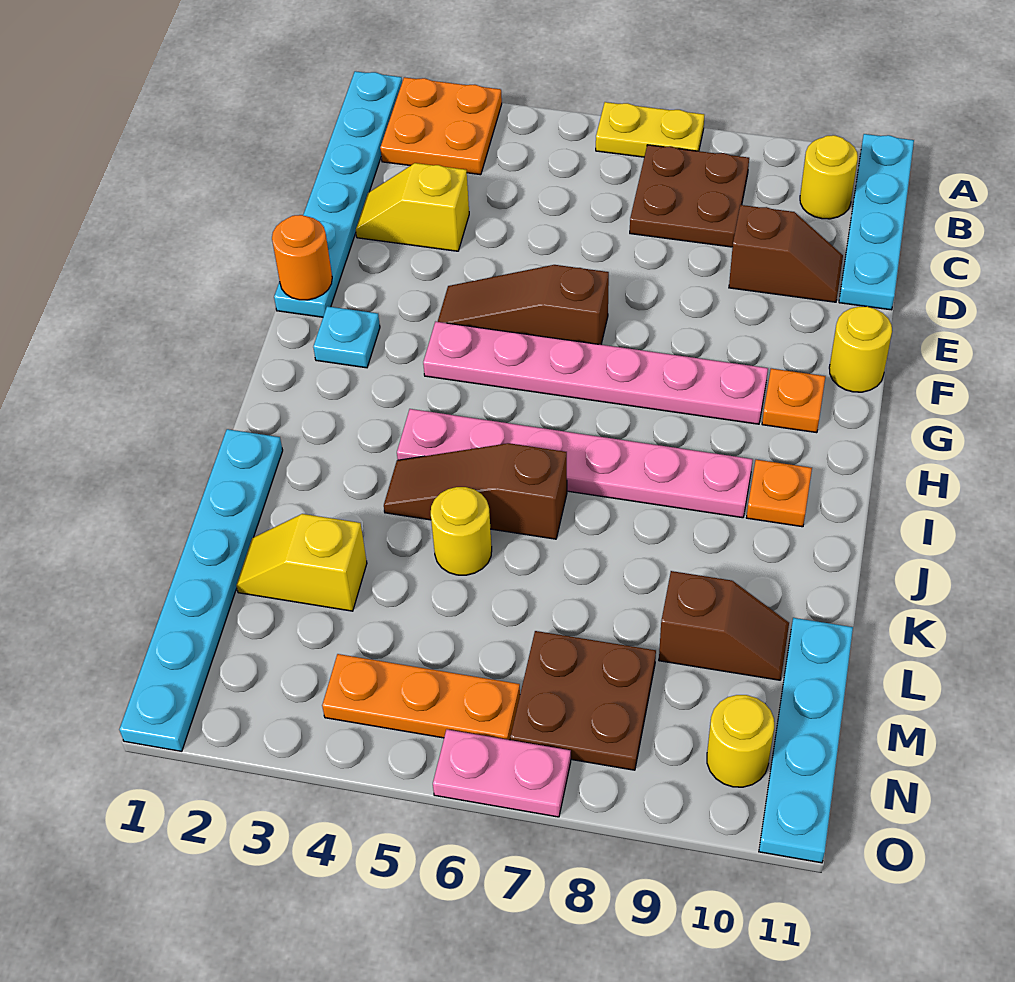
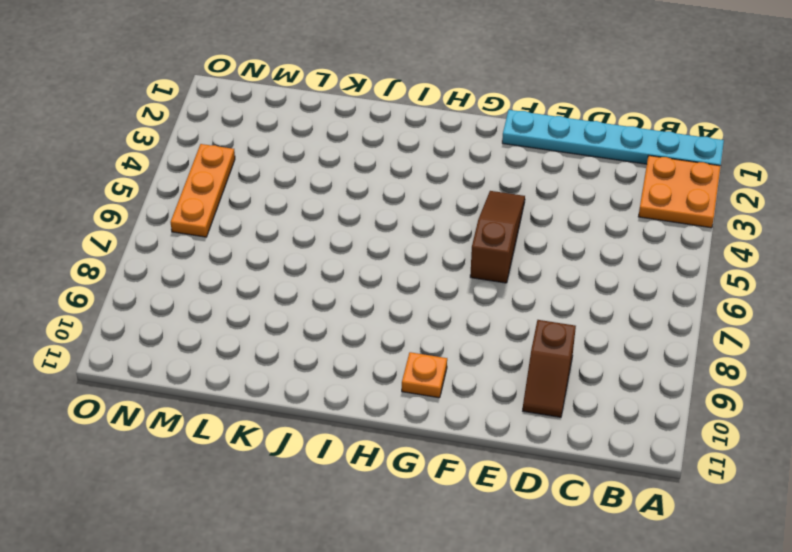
none -> yellow 1x2 plate [596,102,704,157]
none -> cyan 1x4 plate [839,134,914,310]
none -> brown 2x2 plate [630,145,749,247]

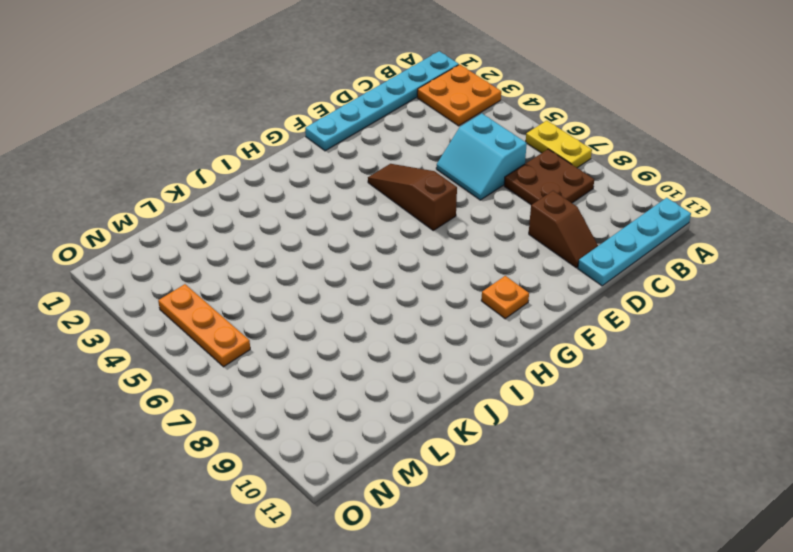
cyan 2x2 slope [436,113,527,200] -> none
none -> yellow 1x1 round brick [800,135,858,219]
none -> yellow 1x2 slope [356,163,469,251]
none -> yellow 1x1 round brick [829,306,892,392]

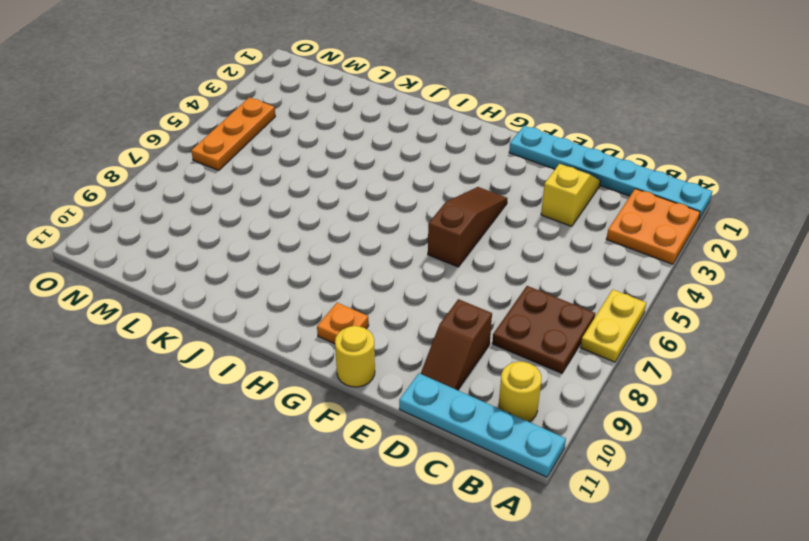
none -> cyan 1x1 plate [313,306,380,368]
none -> pink 1x6 plate [423,322,768,424]
none -> pink 1x6 plate [397,409,753,518]

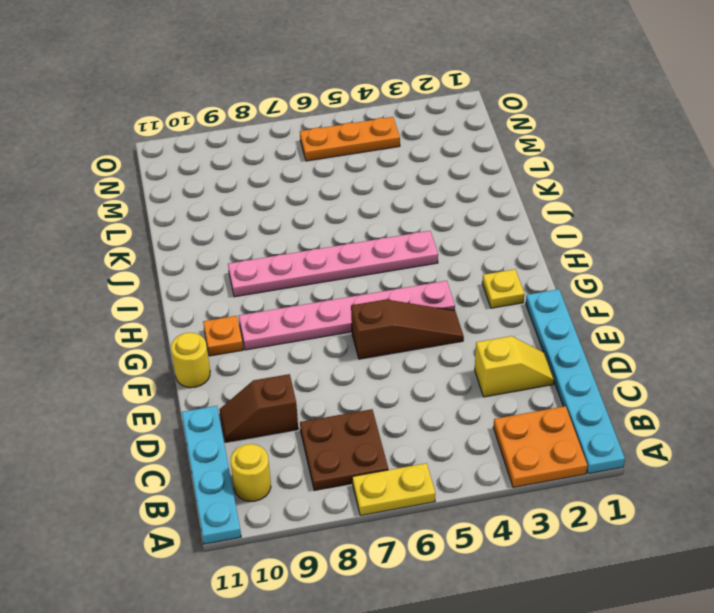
yellow 1x1 plate [482,269,524,308] -> cyan 1x1 plate [313,306,380,368]
none -> orange 1x1 plate [746,460,812,527]
none -> cyan 1x6 plate [119,429,283,751]
none -> brown 1x3 slope [384,443,567,539]

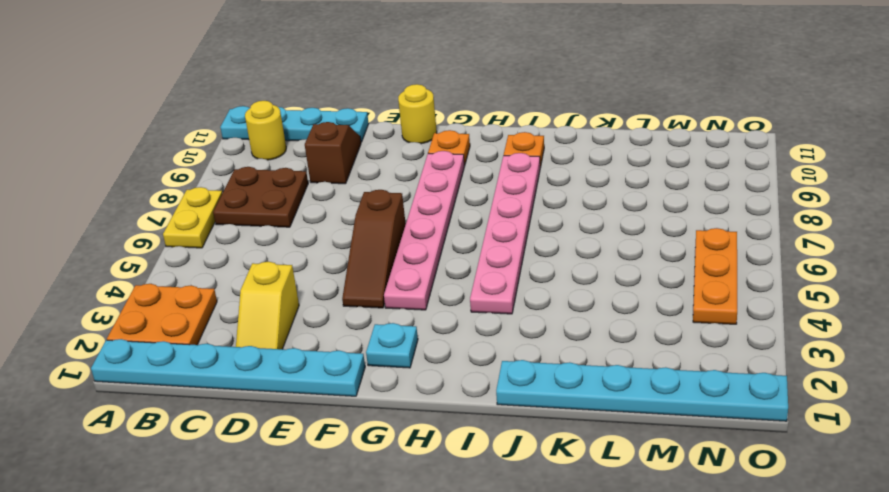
none -> brown 1x3 slope [384,443,567,539]
none -> yellow 1x1 round brick [431,487,492,575]
none -> yellow 1x2 slope [236,514,367,611]

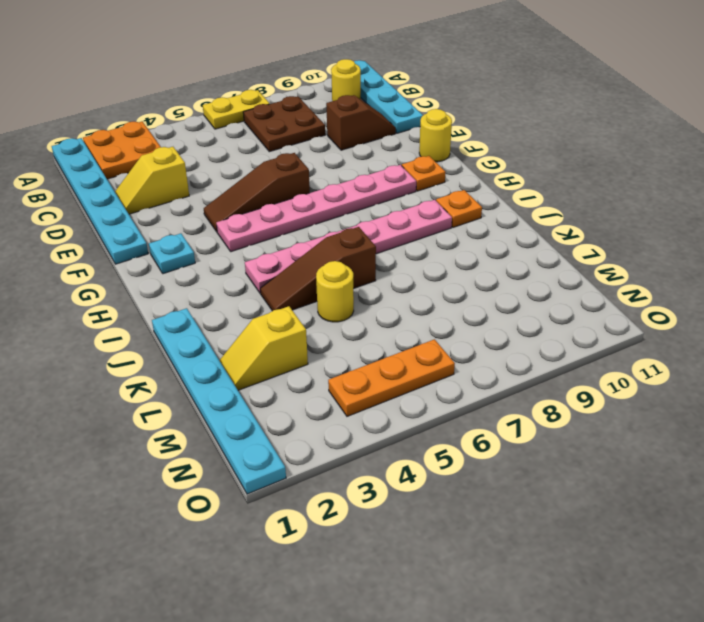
none -> brown 1x2 slope [659,571,789,680]
none -> cyan 1x4 plate [759,618,853,863]
none -> brown 2x2 plate [510,631,656,770]

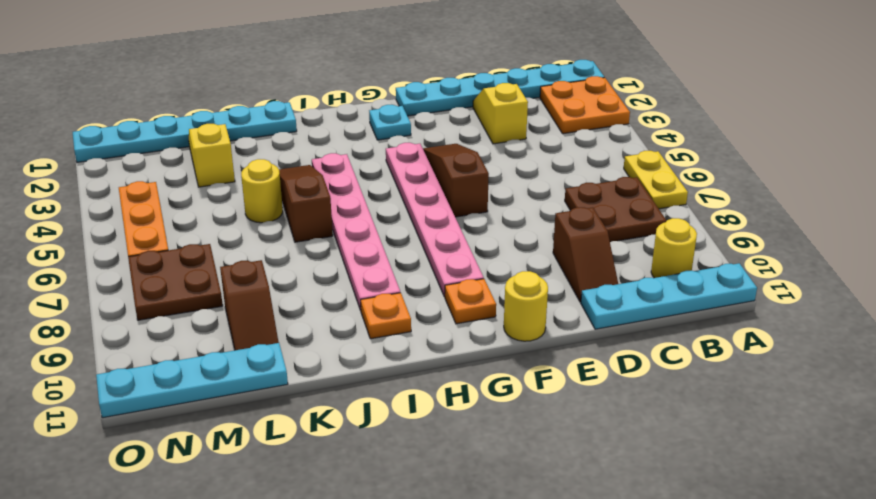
none -> yellow 1x1 round brick [707,695,774,787]
none -> pink 1x2 plate [433,730,571,817]
none -> orange 1x1 round brick [272,215,332,300]

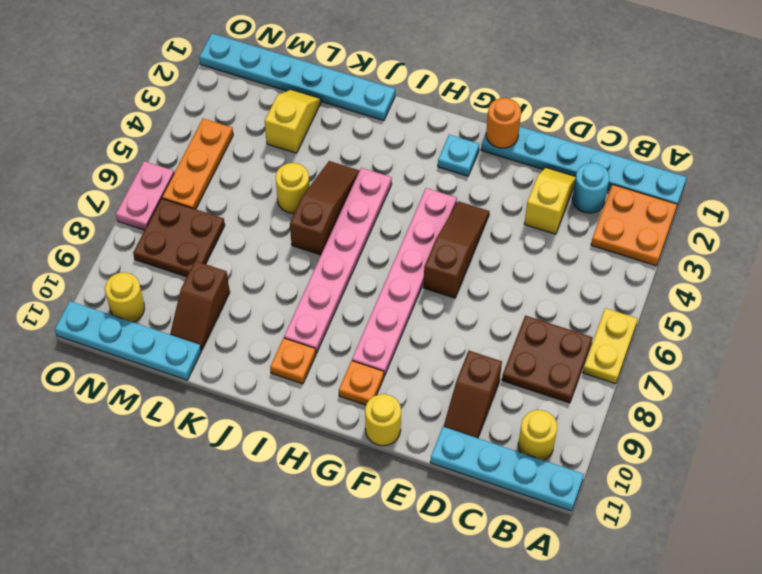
cyan 1x1 round brick [572,163,610,213] -> none

